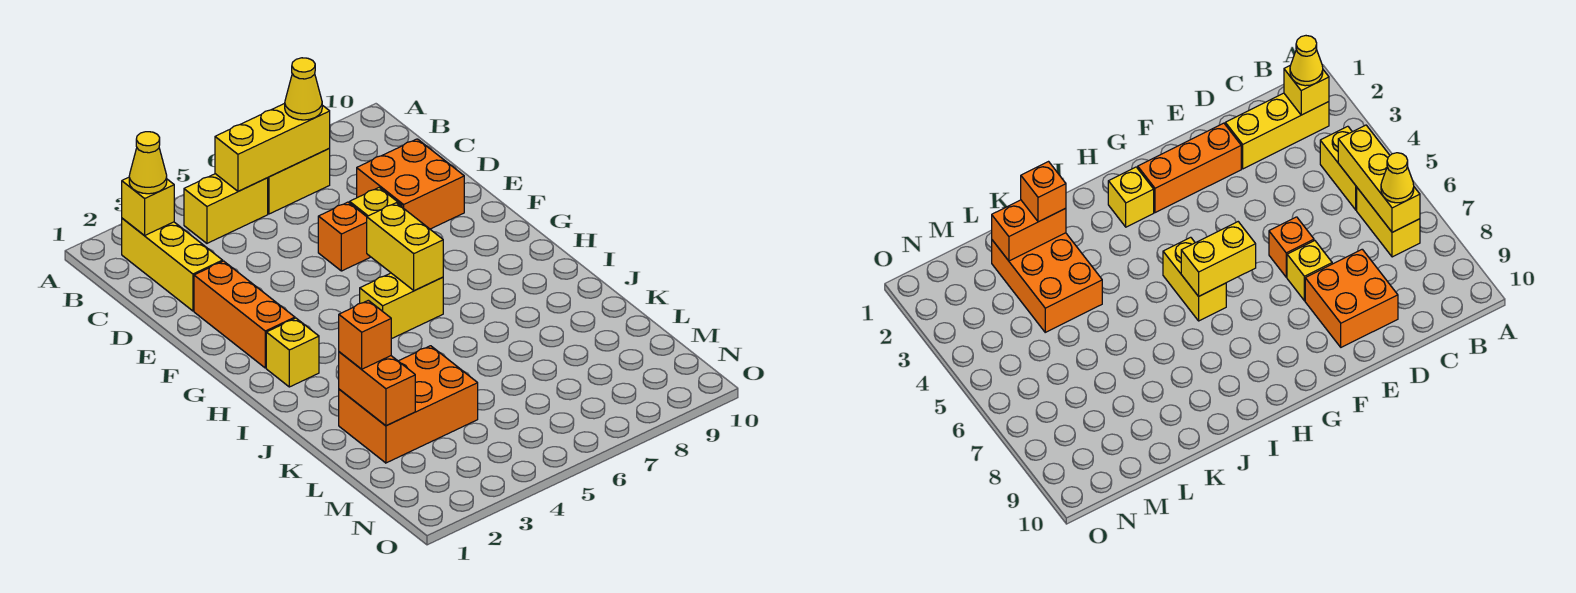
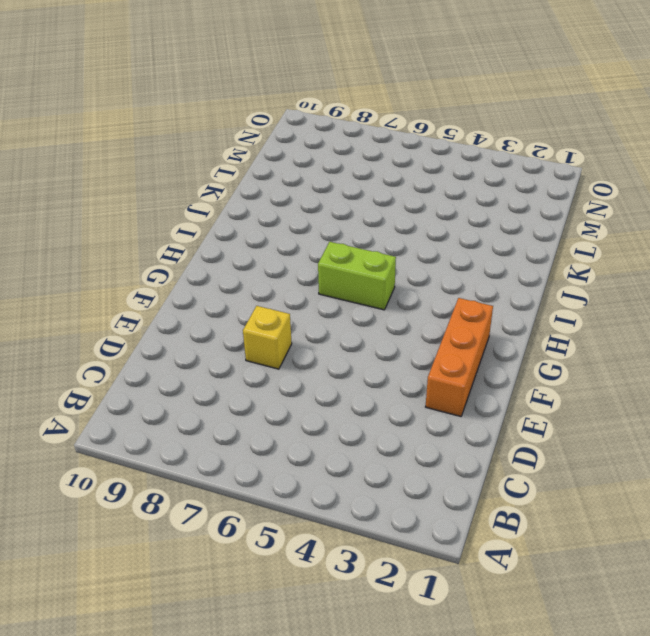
lime 1x2 brick [318,242,396,310] -> yellow 1x2 brick [360,273,443,339]
none -> yellow 1x3 brick [122,218,223,311]
none -> yellow 1x2 brick [184,174,268,243]
none -> yellow 1x2 brick [268,148,330,214]

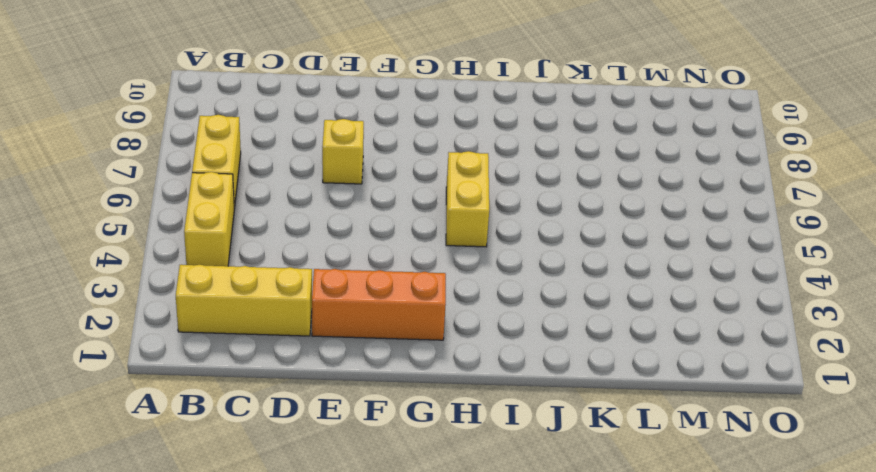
none -> orange 2x2 brick [357,139,464,229]
none -> orange 1x1 brick [318,202,370,271]
none -> yellow 1x1 brick [266,318,319,387]

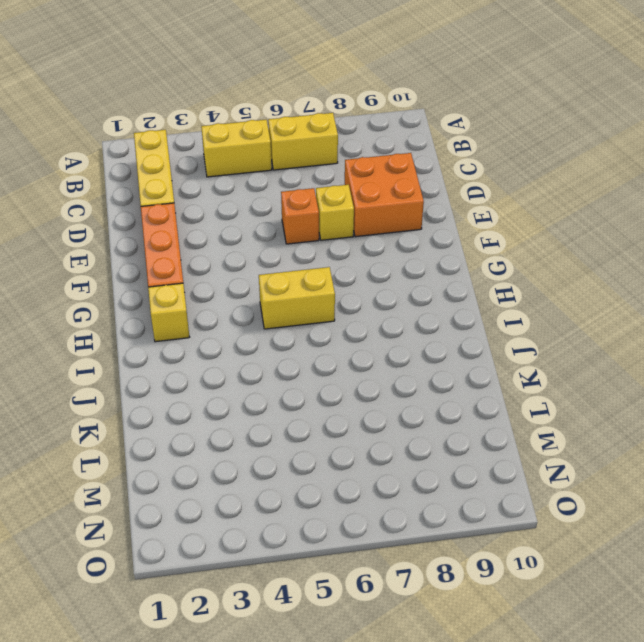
none -> orange 2x3 brick [339,346,478,463]
none -> yellow 1x1 brick [122,177,174,236]
none -> yellow 1x3 brick [215,103,330,191]

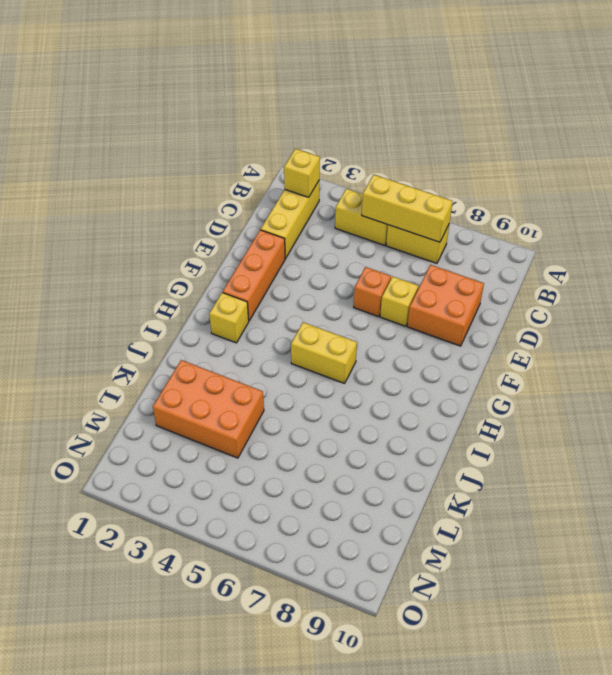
none -> yellow 1x2 brick [367,203,443,290]
none -> orange 1x2 brick [339,352,415,426]
none -> yellow 1x1 cone [129,132,167,194]

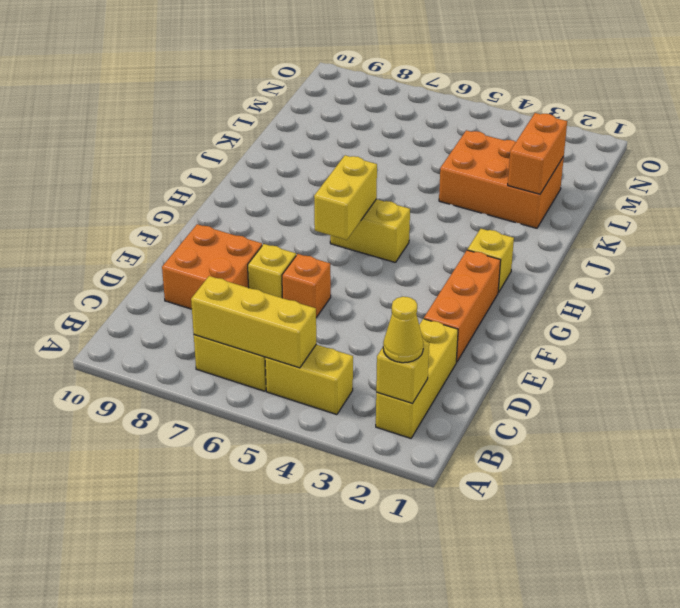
none -> yellow 1x1 cone [285,58,322,120]
none -> orange 1x1 brick [339,300,391,369]

